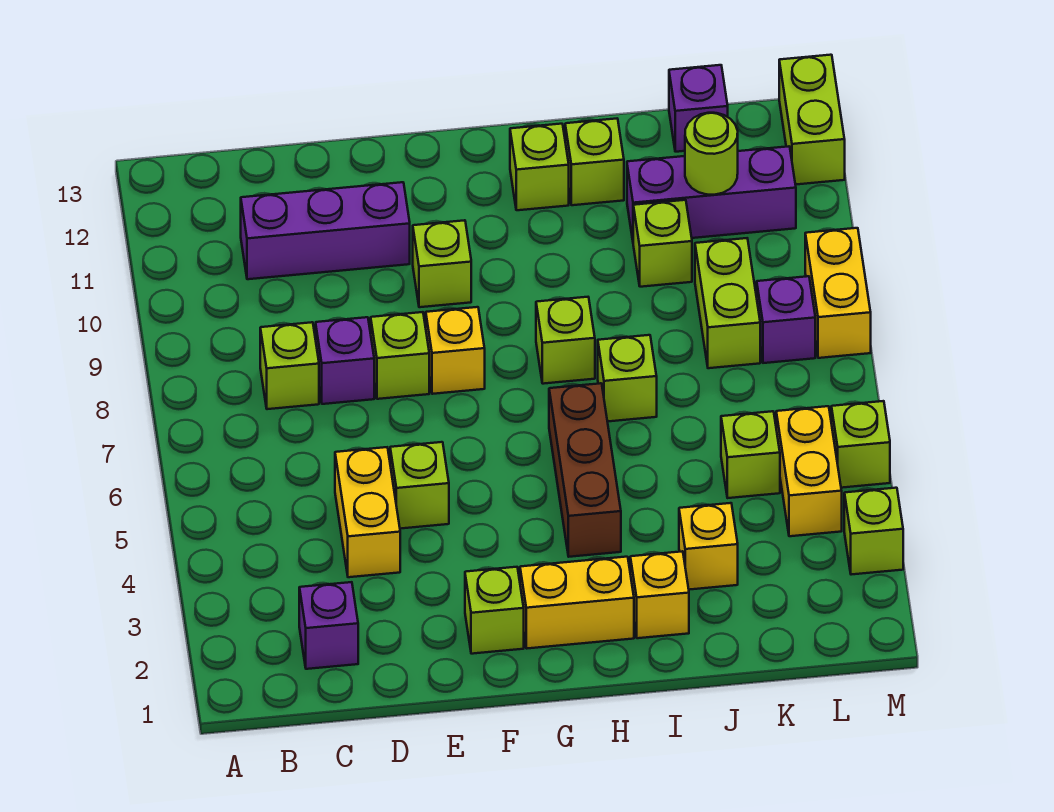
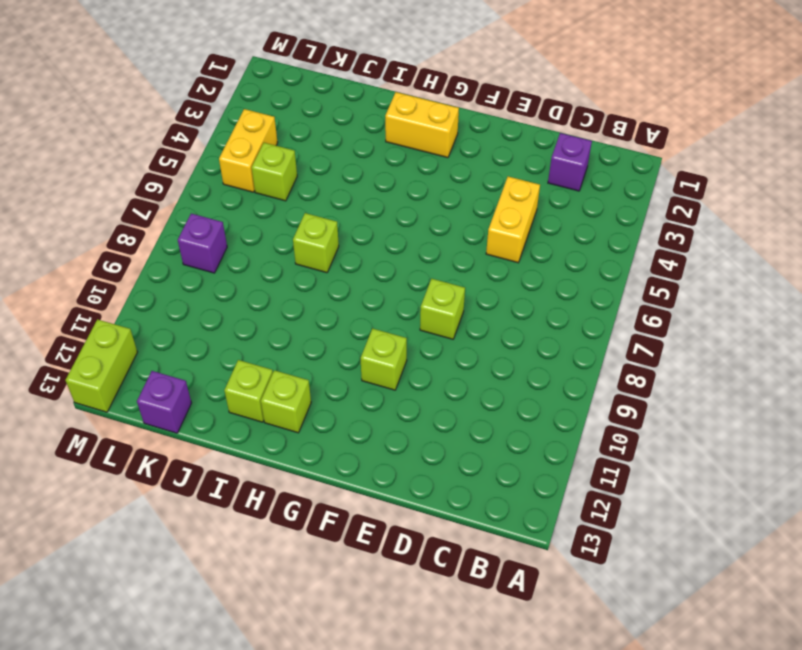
none -> lime 1x1 brick [260,322,319,409]
none -> purple 1x3 brick [241,182,410,279]
none -> purple 1x1 brick [316,317,374,404]
none -> lime 1x1 brick [390,442,449,529]

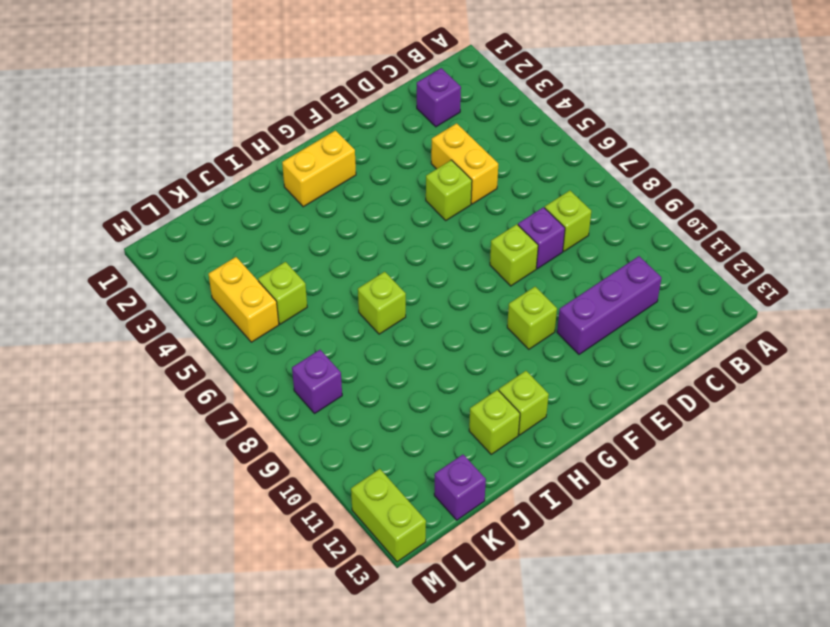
none -> lime 1x1 brick [465,567,524,654]
none -> yellow 1x1 brick [426,307,485,394]
none -> brown 1x3 brick [549,383,621,557]
none -> lime 1x1 brick [536,297,595,384]

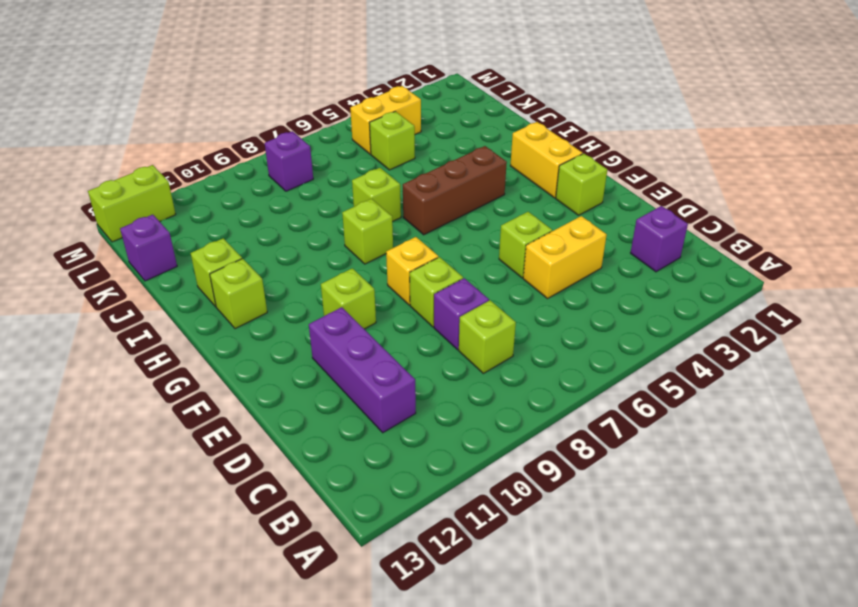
none -> yellow 1x1 brick [630,551,689,638]
none -> yellow 1x1 brick [679,503,738,590]
none -> lime 1x1 brick [633,200,692,287]
none -> purple 1x3 brick [627,146,796,240]

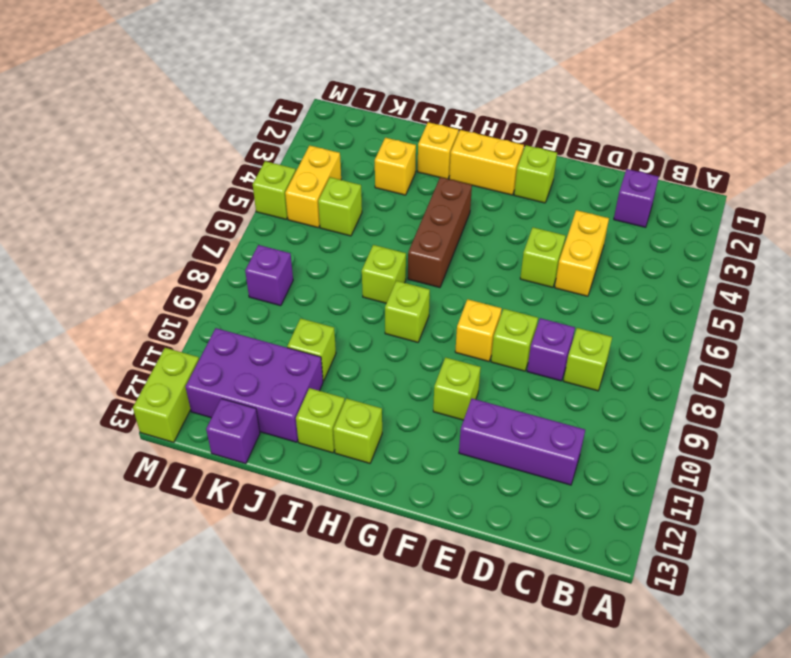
purple 2x3 brick [186,328,323,442] -> purple 1x3 brick [627,146,796,240]
none -> lime 1x2 brick [695,238,760,368]
none -> lime 1x1 brick [844,488,903,575]
none -> yellow 1x2 brick [805,228,871,358]
none -> lime 1x1 round brick [685,113,738,195]

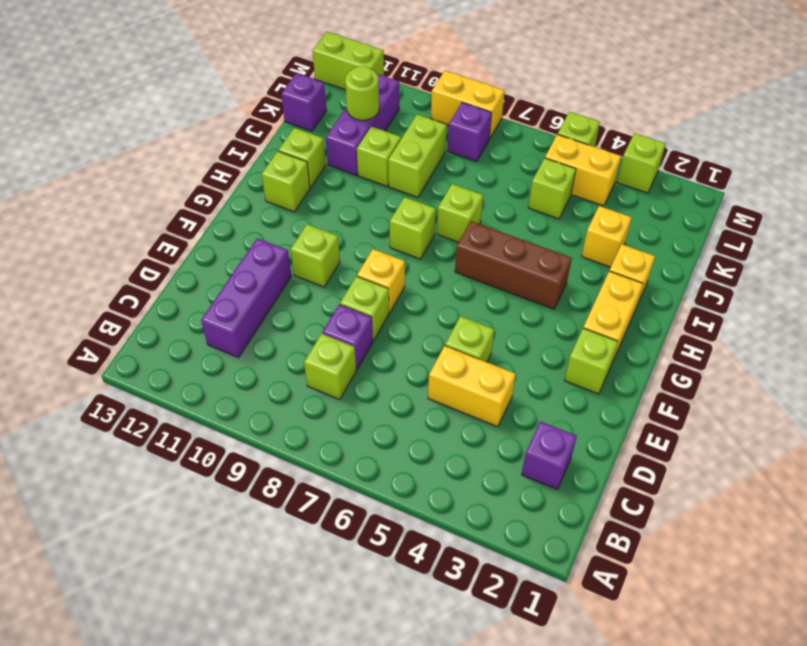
lime 1x2 brick [388,114,447,197] -> lime 1x2 brick turned to [695,238,760,368]

